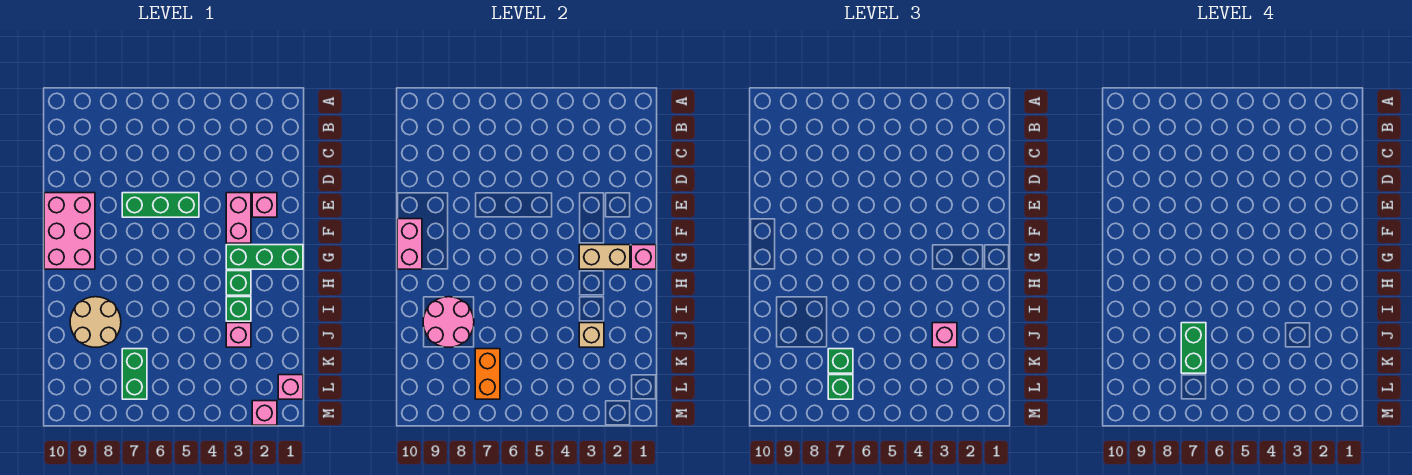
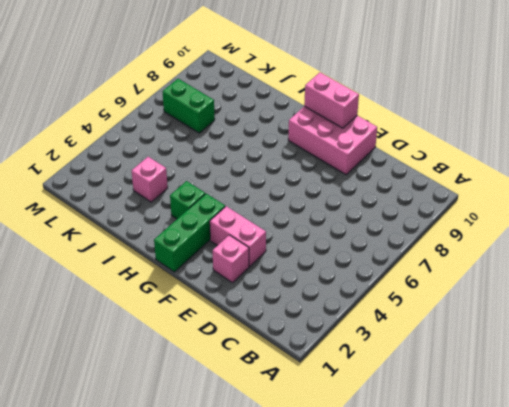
none -> green 1x3 brick [122,193,199,217]
none -> green 1x1 brick [226,297,251,321]
none -> tan 2x2 round brick [70,297,121,347]

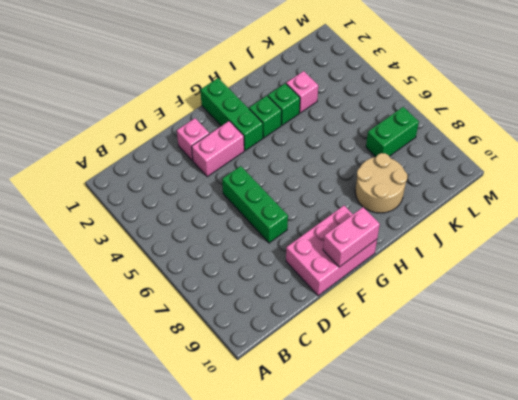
none -> pink 1x1 brick [278,375,303,399]
none -> pink 1x1 brick [252,401,277,425]
none -> pink 1x1 brick [631,245,656,269]

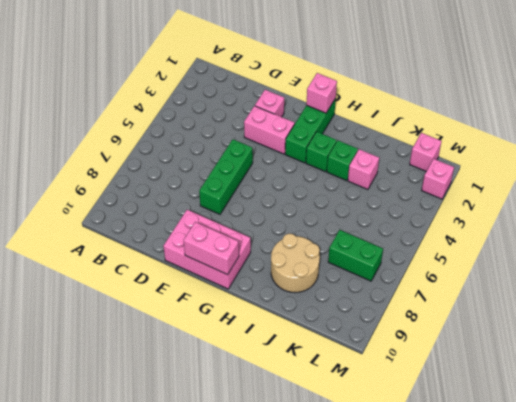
none -> tan 1x2 brick [579,245,630,269]
none -> pink 2x2 round brick [423,297,474,347]
none -> tan 1x1 brick [579,323,604,347]

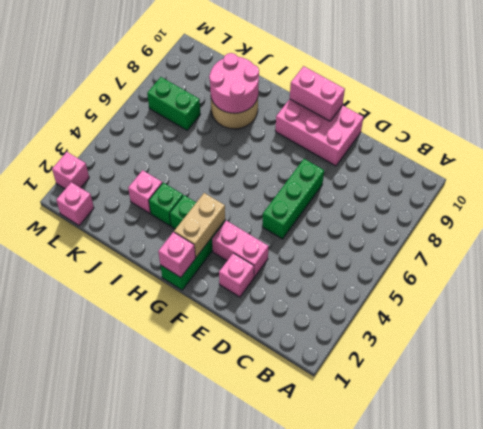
none -> tan 1x1 brick [579,323,604,347]
none -> orange 1x2 brick [475,349,500,399]
none -> pink 1x1 brick [932,323,957,347]

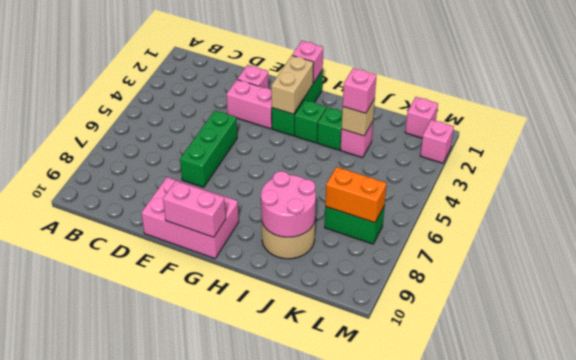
none -> green 1x1 brick [828,349,853,373]
none -> green 1x1 brick [828,375,853,399]
none -> green 1x2 brick [1181,323,1206,373]

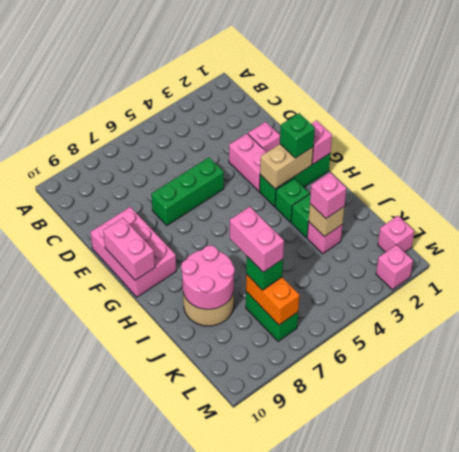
green 1x1 brick [280,113,315,158] -> green 1x1 brick moved to [828,375,853,399]
pink 1x2 brick [230,207,284,272] -> green 1x2 brick [1181,323,1206,373]

